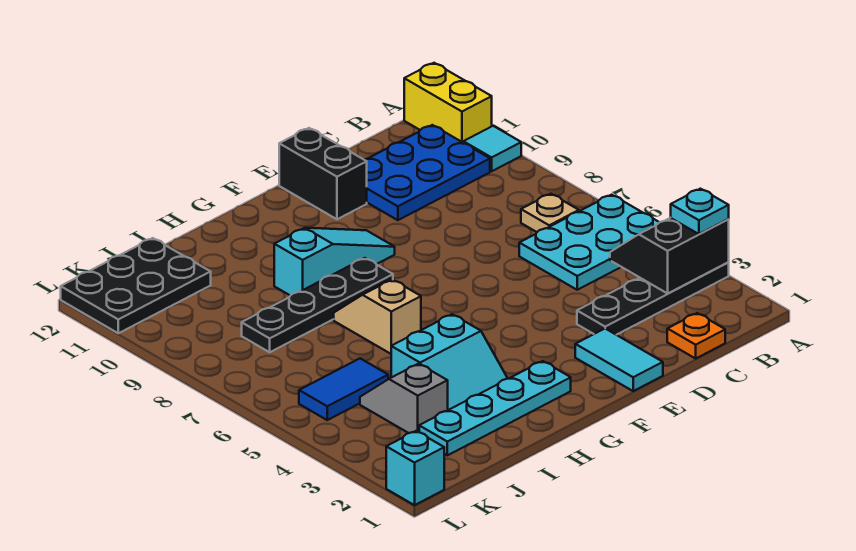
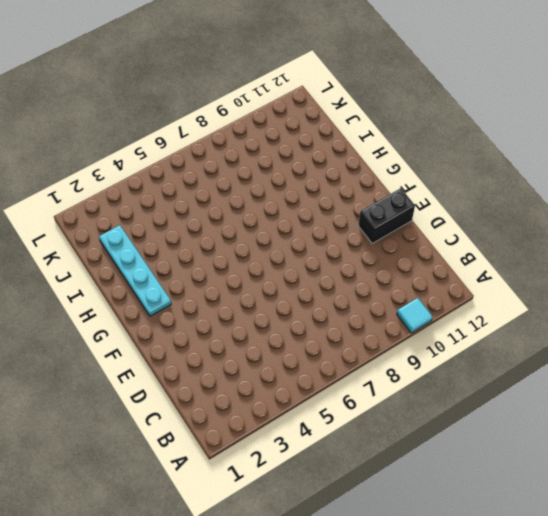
none -> black 1x4 plate [577,263,729,335]
none -> cyan 2x3 plate [519,195,659,290]
none -> yellow 1x2 brick [404,63,492,142]

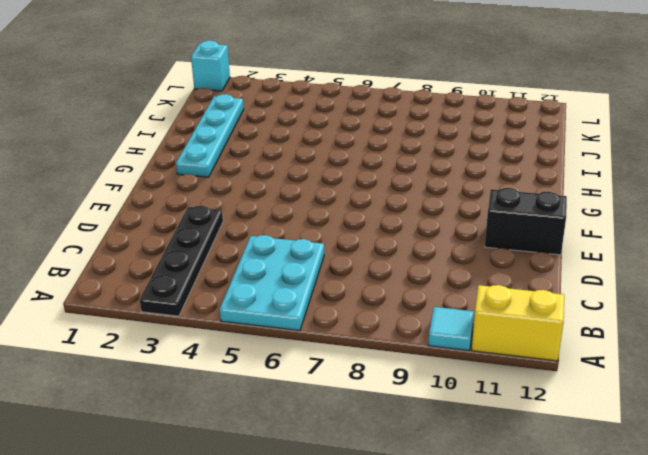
none -> tan 1x1 plate [521,194,579,232]
none -> blue 2x3 plate [364,125,490,220]
none -> orange 1x1 plate [667,313,725,358]

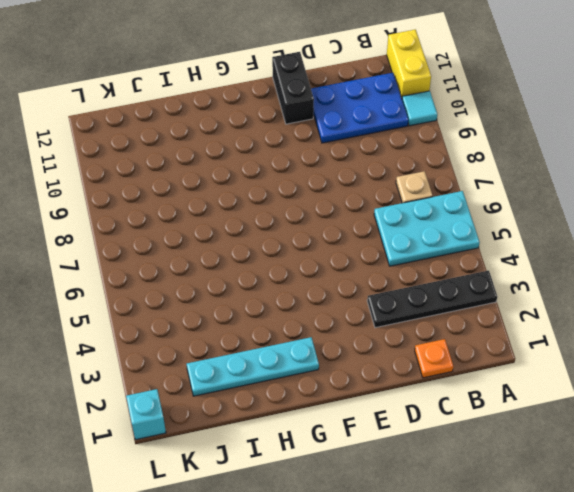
none -> cyan 1x2 tile [575,329,663,391]
none -> cyan 1x3 slope [274,228,395,296]
none -> black 1x4 plate [242,258,393,352]

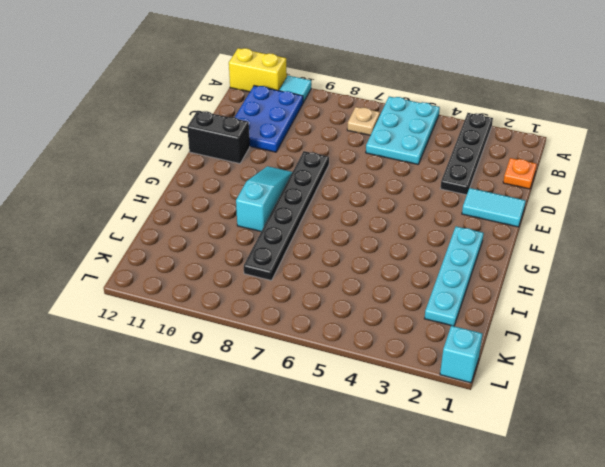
black 1x6 plate [244,151,329,281] -> black 1x4 plate [242,258,393,352]
none -> cyan 2x2 slope [391,314,508,410]
none -> tan 1x2 slope [334,279,421,354]
none -> grey 1x2 slope [360,364,448,433]

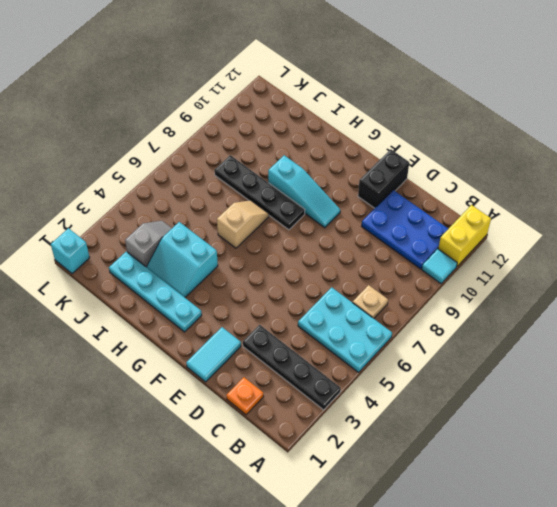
none -> blue 1x2 tile [299,358,388,420]
none -> black 2x3 plate [61,238,211,333]
none -> black 2x2 slope [610,218,729,293]

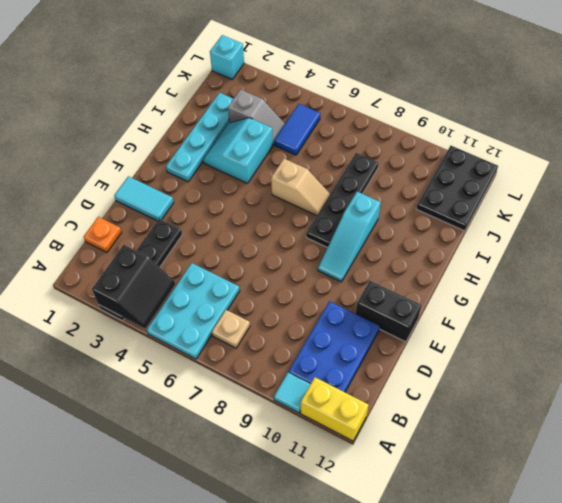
none -> cyan 1x1 plate [671,189,729,234]

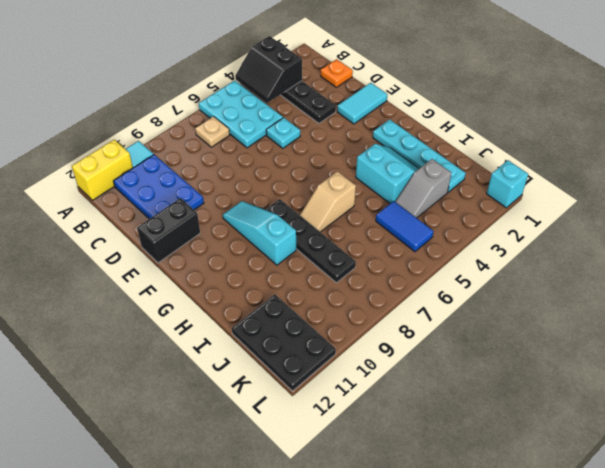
cyan 1x1 plate [266,118,300,148] -> cyan 1x1 plate moved to [671,189,729,234]

